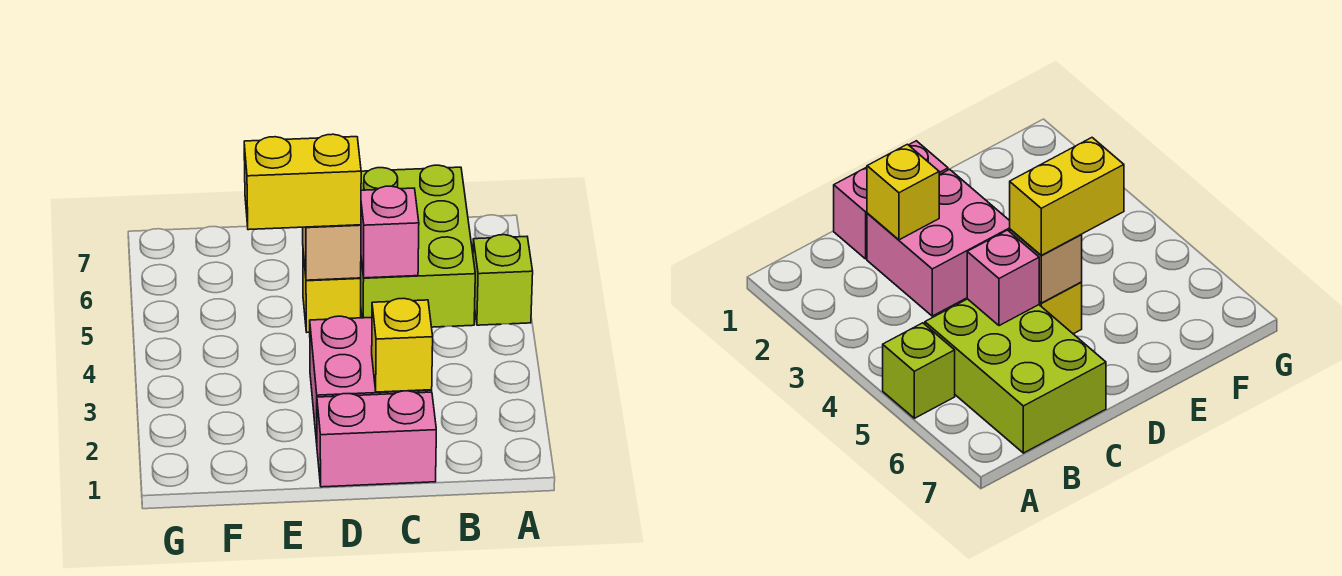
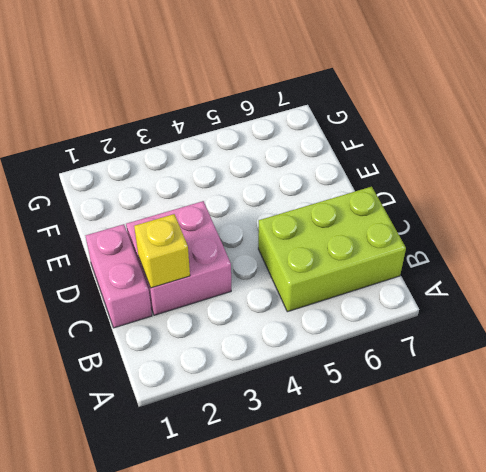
none -> lime 1x1 brick [473,235,533,325]
none -> yellow 1x1 brick [303,253,361,332]

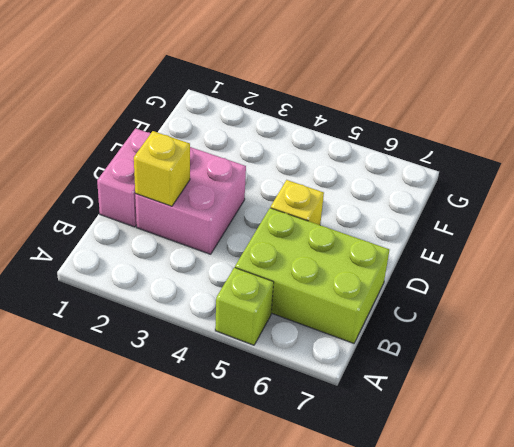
none -> pink 1x1 brick [361,186,419,278]
none -> tan 1x1 brick [303,225,361,280]

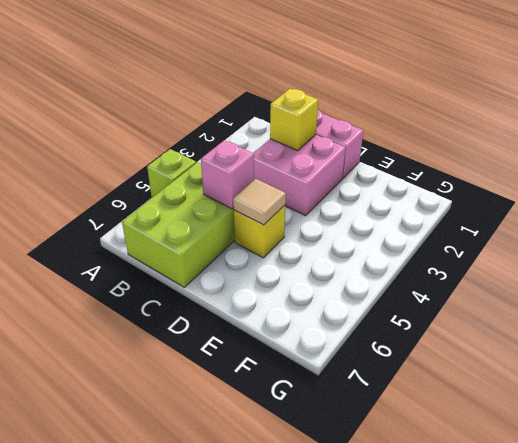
tan 1x1 tile [233,179,286,225] -> tan 1x1 brick [303,225,361,280]
none -> yellow 1x2 brick [244,134,361,230]

